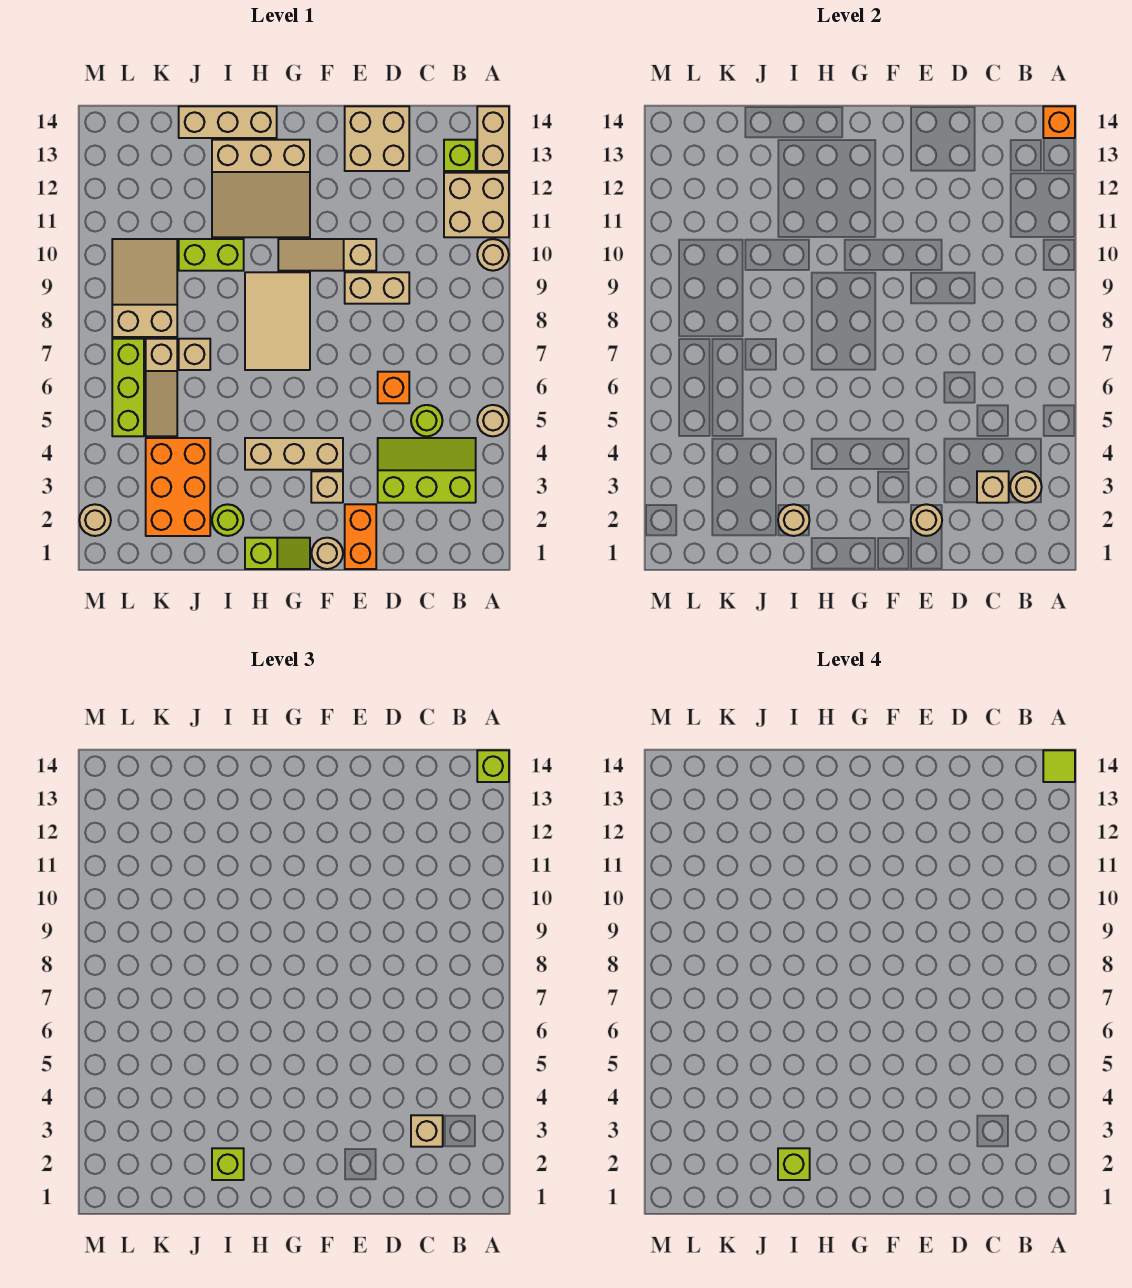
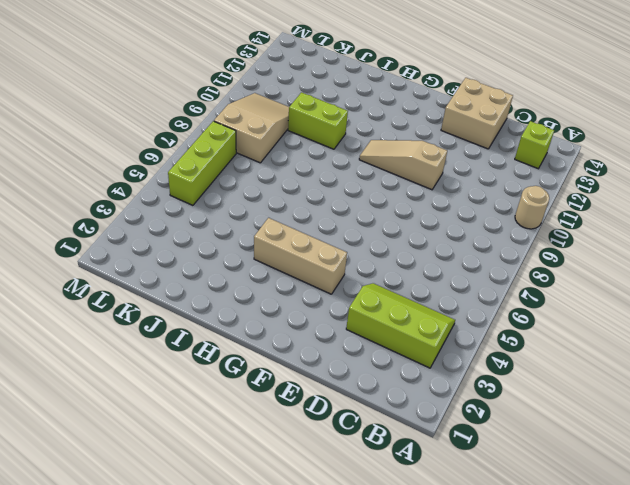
none -> tan 1x1 round brick [477,405,509,436]
none -> tan 2x2 brick [444,173,509,237]
none -> tan 1x2 brick [477,106,509,171]
none -> lime 1x1 round brick [411,405,442,436]

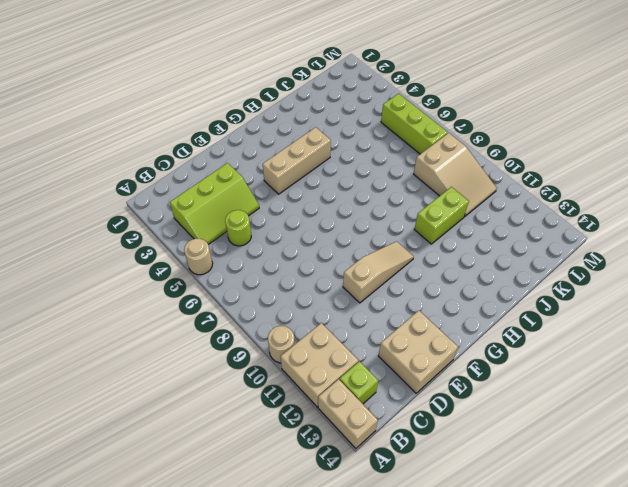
none -> orange 1x1 brick [378,372,409,403]
none -> tan 1x2 brick [345,272,409,304]
none -> orange 1x2 brick [345,504,376,569]
none -> tan 1x1 round brick [311,538,343,569]

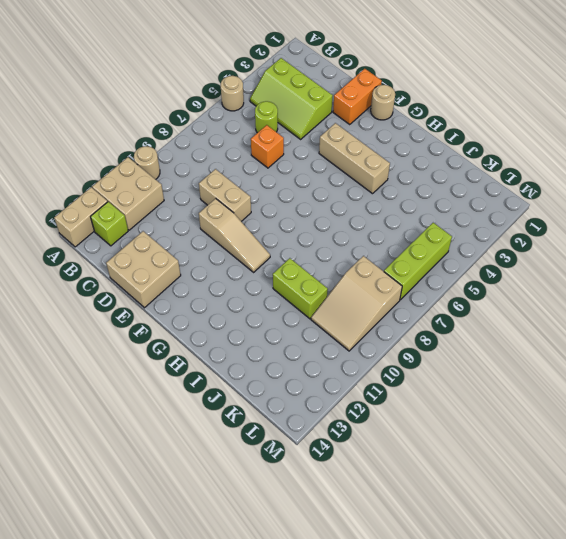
none -> tan 1x1 brick [311,471,343,503]
none -> lime 1x2 slope [245,538,310,569]
none -> tan 2x3 tile [245,272,310,370]
none -> tan 3x3 slope [212,140,310,237]

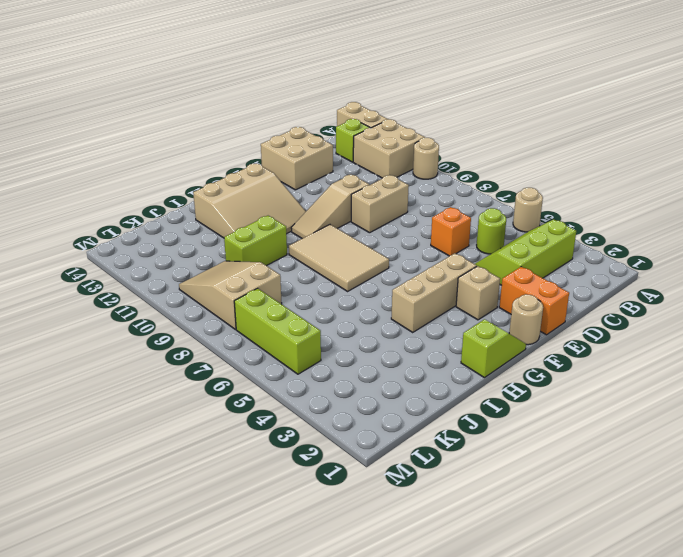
none -> tan 1x3 brick [179,106,277,138]
none -> lime 1x1 round brick [212,504,243,536]
none -> orange 2x3 brick [146,438,210,536]
none -> tan 1x1 brick [179,339,210,370]

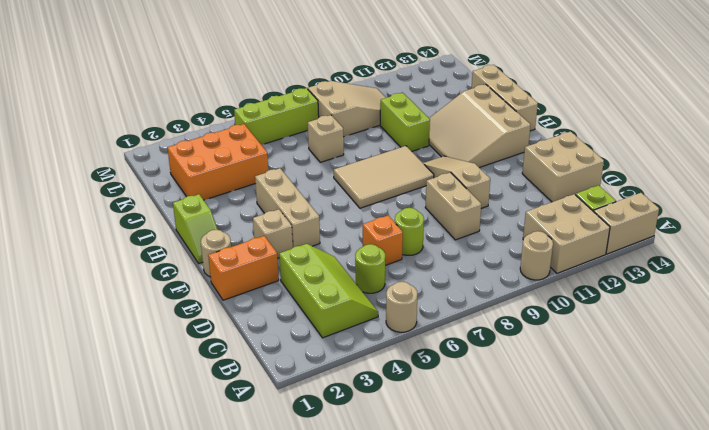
lime 1x1 round brick [395,208,424,255] -> lime 1x1 round brick moved to [212,504,243,536]
none -> tan 1x3 slope [146,339,177,436]
none -> tan 1x1 round brick [79,504,111,536]
none -> orange 1x1 brick [1043,106,1075,138]
none -> tan 1x1 round brick [1010,471,1042,503]

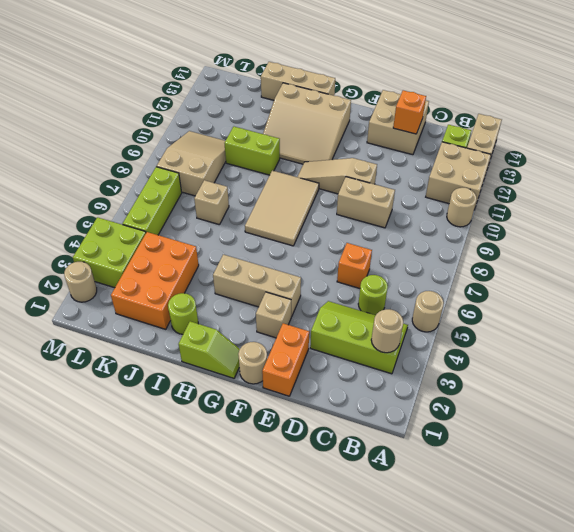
orange 1x1 brick [393,90,426,134] -> orange 1x1 brick moved to [1043,106,1075,138]
lime 2x2 brick [73,217,146,288] -> none
none -> tan 1x3 slope [146,339,177,436]
none -> tan 1x1 brick [977,471,1009,503]
none -> tan 1x1 round brick [911,504,942,536]
none -> tan 1x1 round brick [778,504,809,536]

